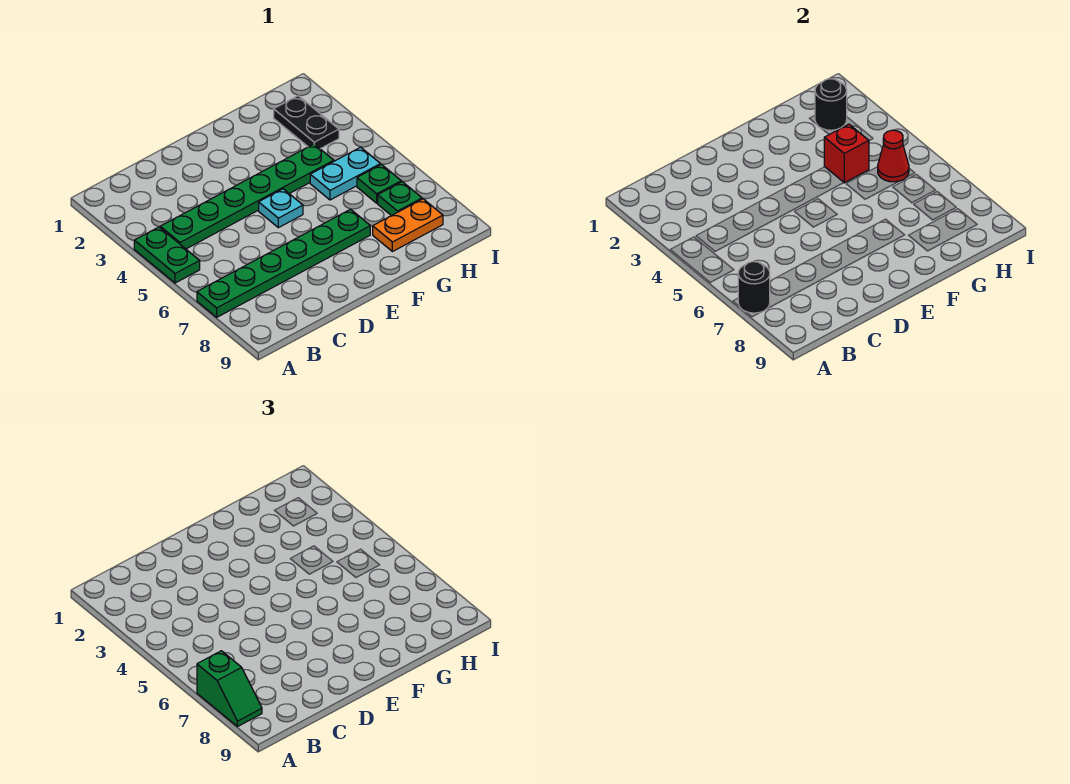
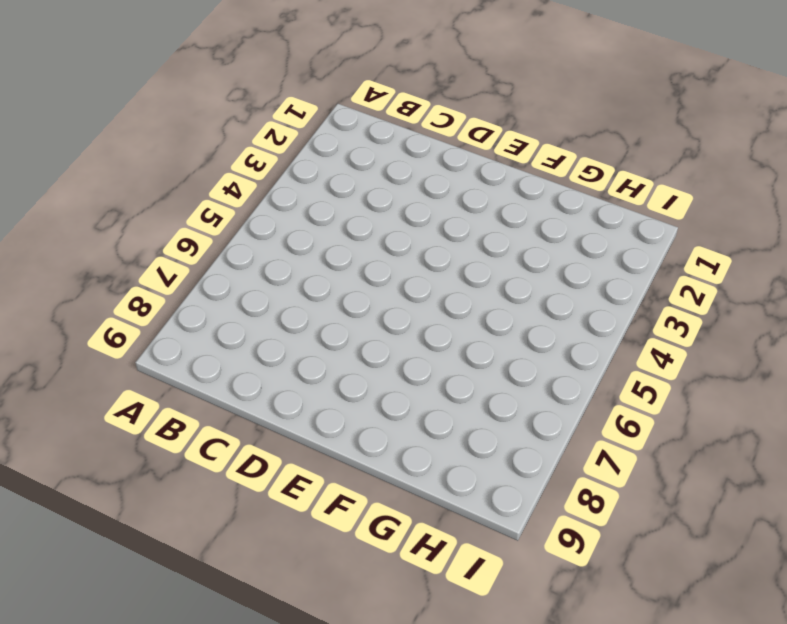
none -> green 1x2 plate [134,227,200,283]
none -> green 1x6 plate [197,209,370,317]
none -> green 1x6 plate [160,144,334,249]

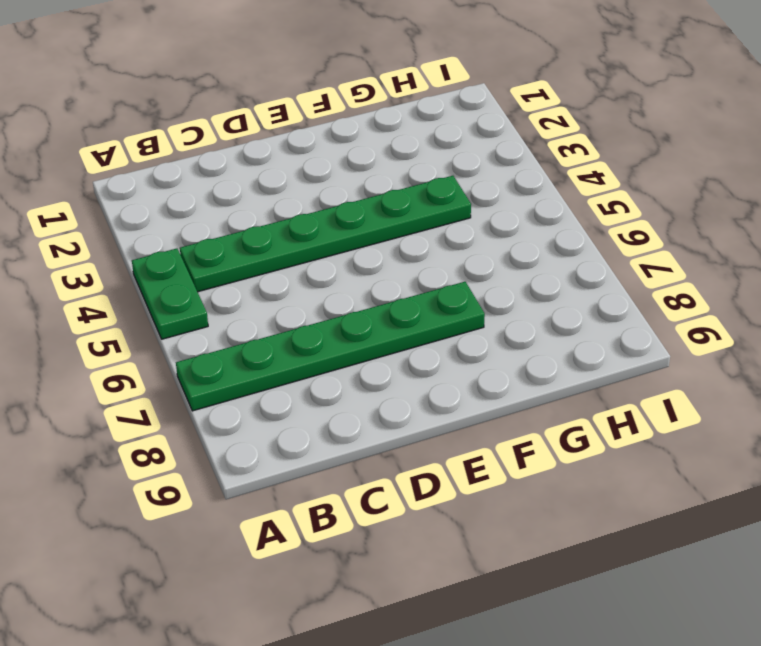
none -> cyan 1x1 plate [259,189,303,228]
none -> cyan 1x2 plate [310,147,380,200]
none -> orange 1x2 plate [373,199,443,252]

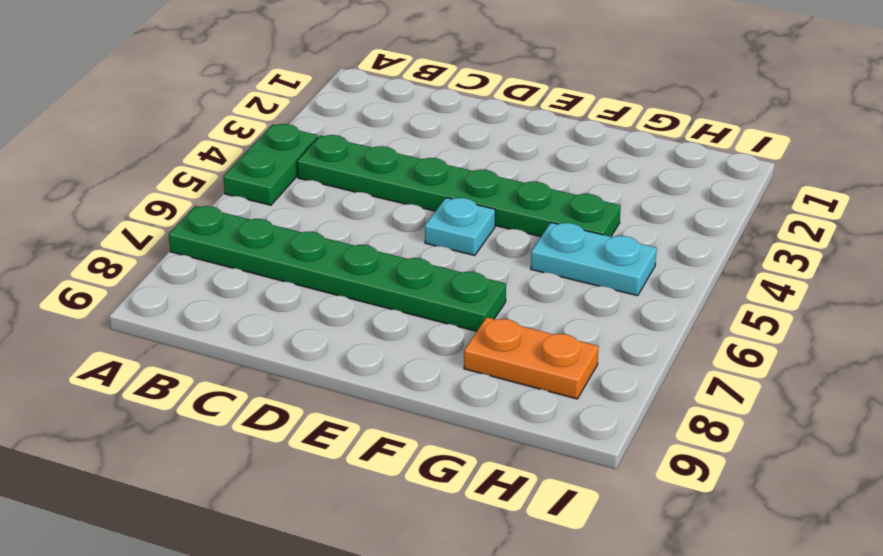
none -> black 1x2 plate [274,96,339,149]
none -> green 1x1 plate [357,165,401,203]
none -> green 1x1 plate [378,182,422,216]

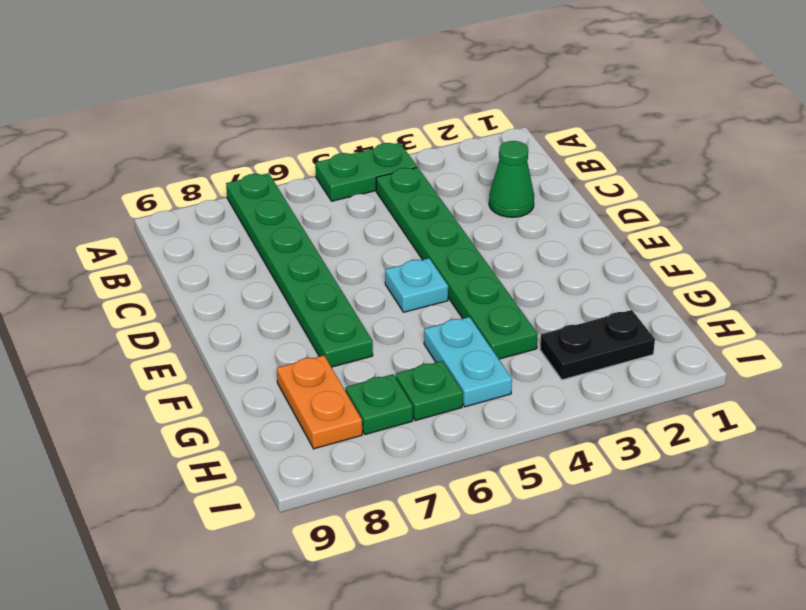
green 1x1 cone [489,141,534,217] -> none
none -> black 1x1 round brick [738,262,770,313]
none -> red 1x1 brick [824,124,869,183]
none -> black 1x1 round brick [815,79,847,130]

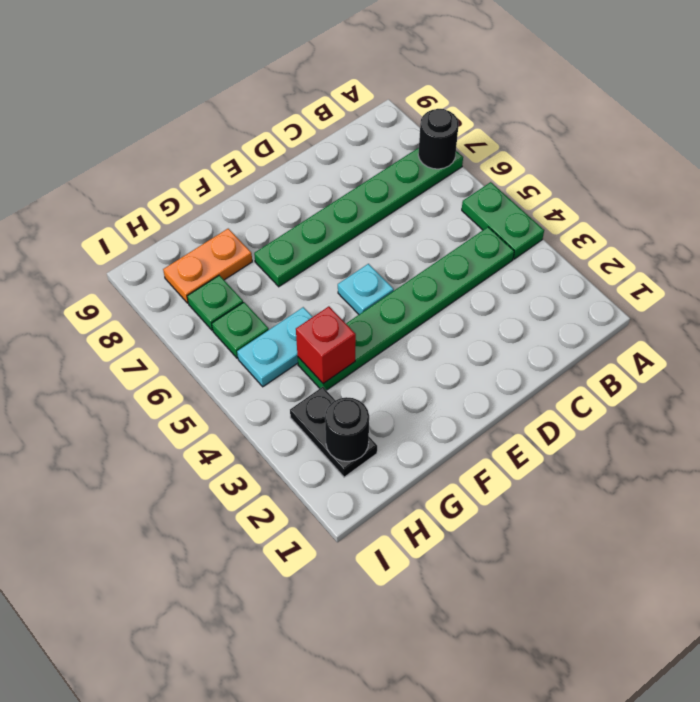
none -> red 1x1 cone [878,130,909,182]
none -> green 1x2 slope [197,651,262,727]

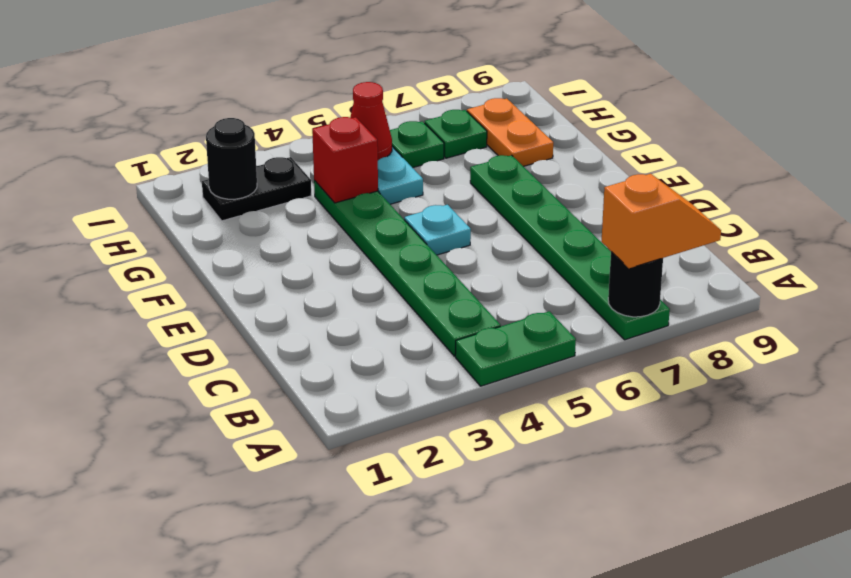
orange 1x2 slope [601,174,721,268] -> green 1x2 slope [197,651,262,727]

